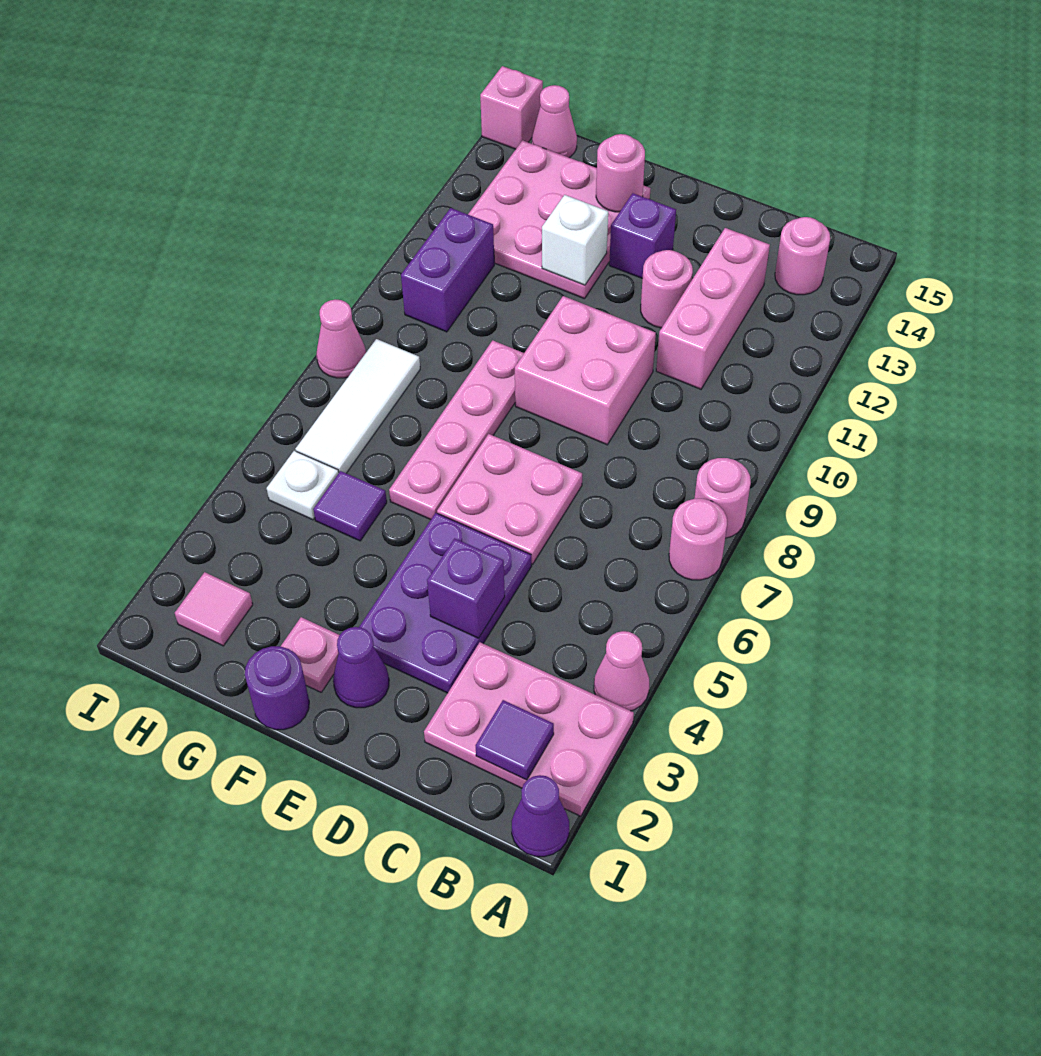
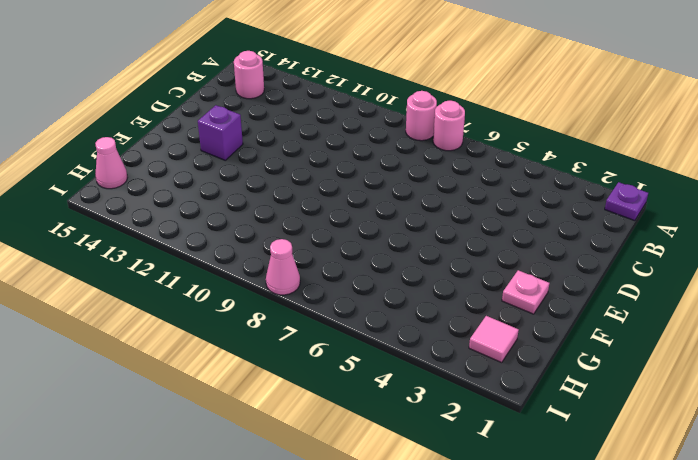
purple 1x1 plate [605,182,648,221] -> purple 1x1 cone [512,775,569,857]
none -> pink 2x3 plate [424,642,634,816]
none -> pink 1x1 cone [594,631,649,711]
none -> pink 1x3 brick [656,228,770,389]

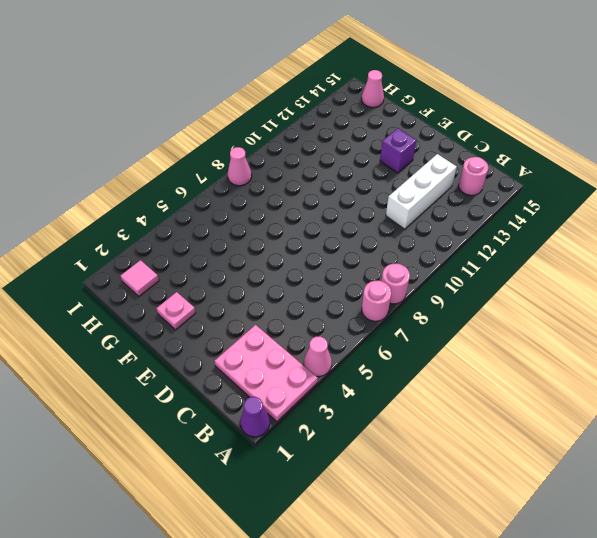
white 1x3 brick [386,154,457,229] -> pink 1x3 brick [656,228,770,389]
none -> purple 2x3 plate [359,513,532,693]
none -> pink 2x2 plate [437,434,582,564]
none -> pink 2x2 brick [515,296,656,445]

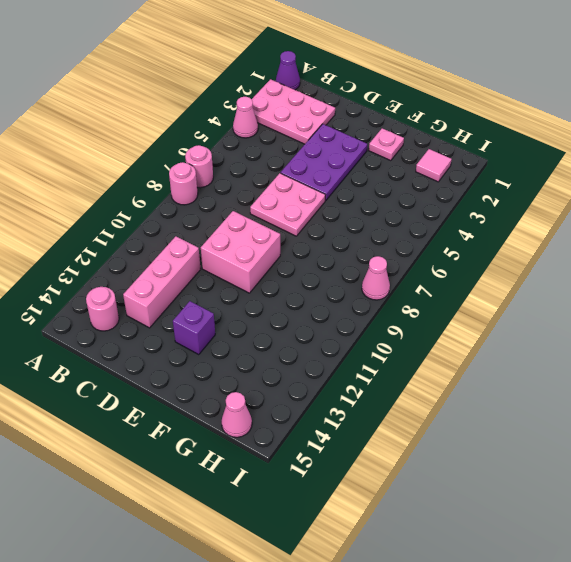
none -> pink 1x1 round brick [641,250,693,328]
none -> purple 1x1 cone [333,627,389,708]
none -> purple 1x1 round brick [245,646,309,730]

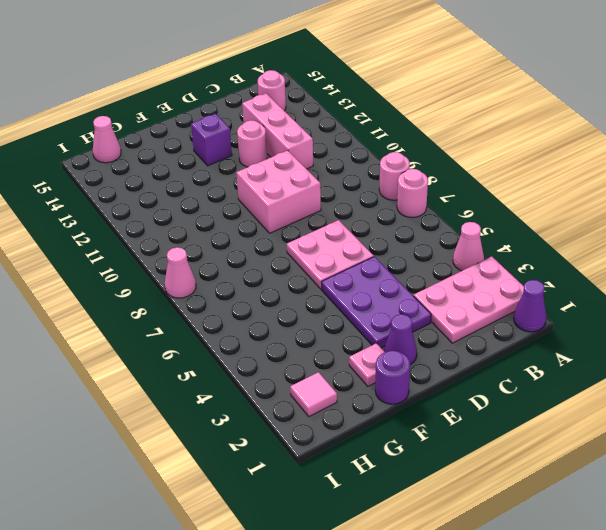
none -> pink 1x4 plate [389,340,524,519]
none -> pink 3x3 plate [468,140,651,299]
none -> purple 1x1 tile [313,471,387,541]

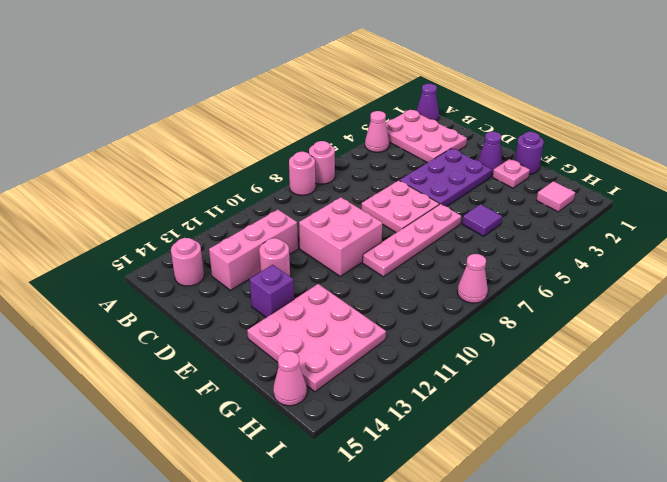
none -> white 1x1 plate [267,451,339,520]
none -> white 1x3 tile [295,339,420,473]
none -> purple 1x2 brick [401,208,494,332]

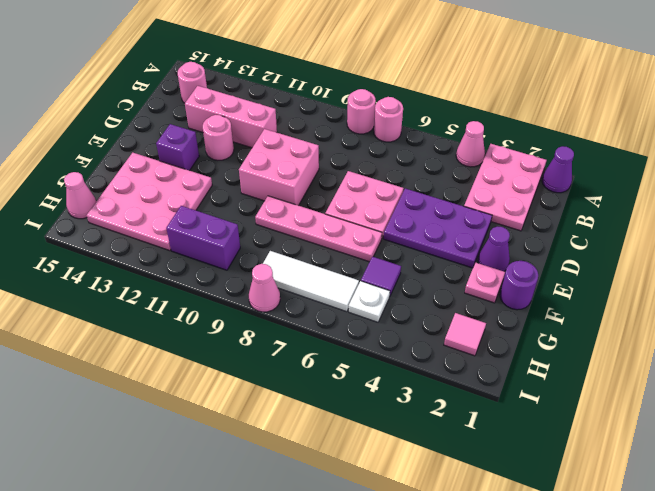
none -> pink 1x1 brick [480,66,543,149]
none -> purple 1x1 tile [476,700,554,780]
none -> purple 1x1 brick [427,538,505,638]

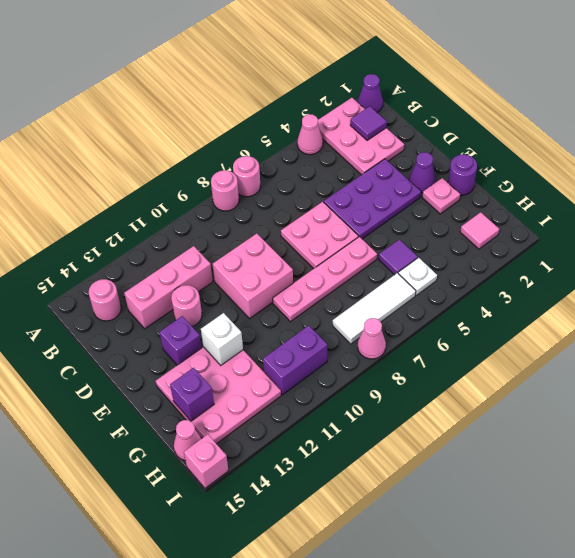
purple 1x1 brick [170,368,214,421] -> purple 1x1 brick moved to [427,538,505,638]
none -> pink 1x1 round brick [596,134,645,212]

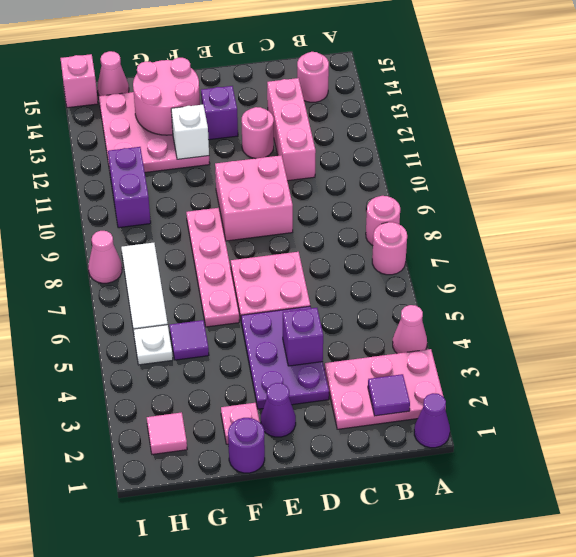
pink 2x2 round brick [133,58,200,135] -> pink 1x1 round brick [596,134,645,212]

